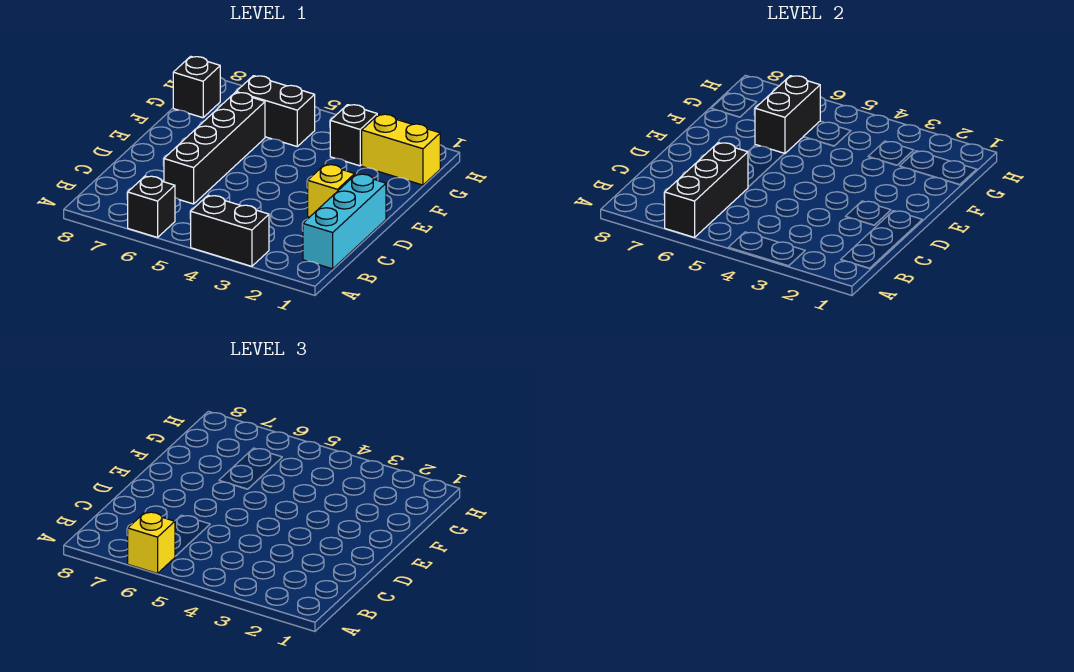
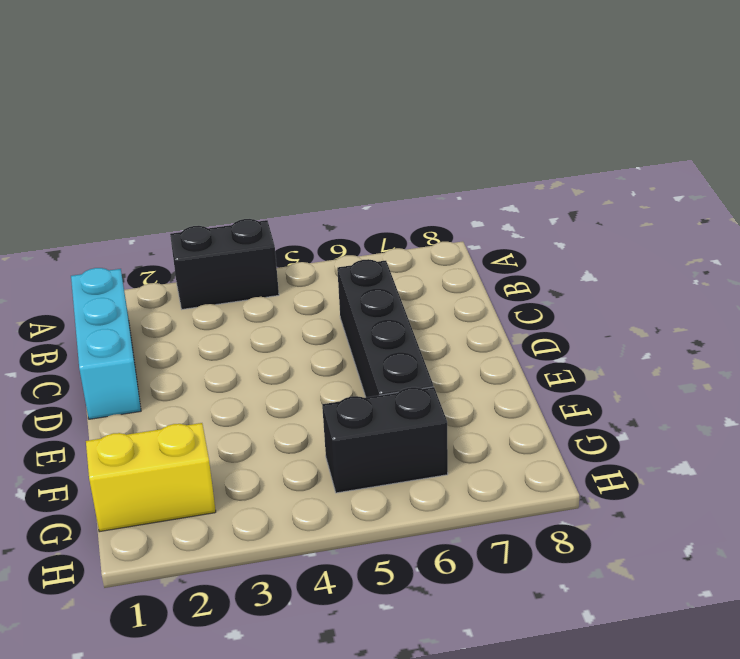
none -> black 1x1 brick [128,176,175,237]
none -> yellow 1x1 brick [308,165,355,217]
none -> black 1x1 brick [330,105,377,166]

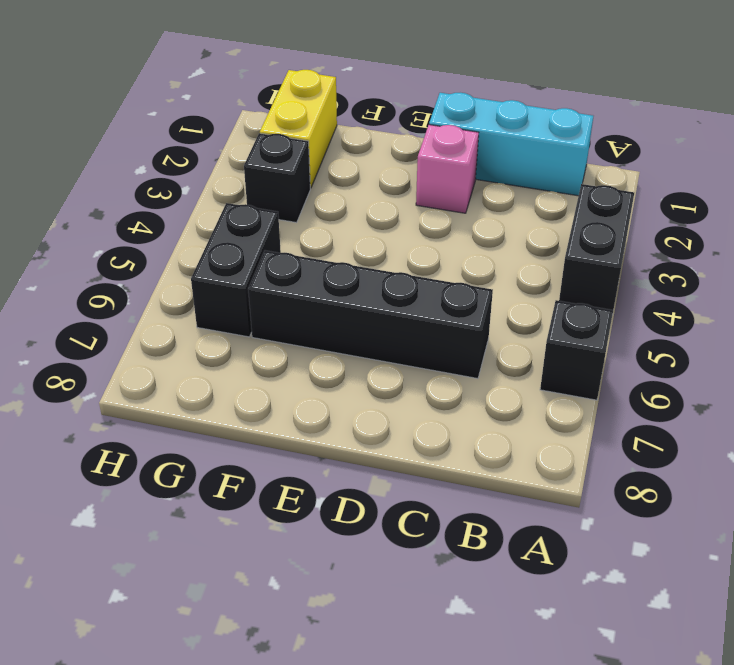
pink 1x1 brick [416,125,479,213] -> yellow 1x1 brick [308,165,355,217]
none -> black 1x1 brick [173,56,220,118]
none -> black 1x3 brick [665,143,748,237]
none -> black 1x2 brick [755,76,820,154]

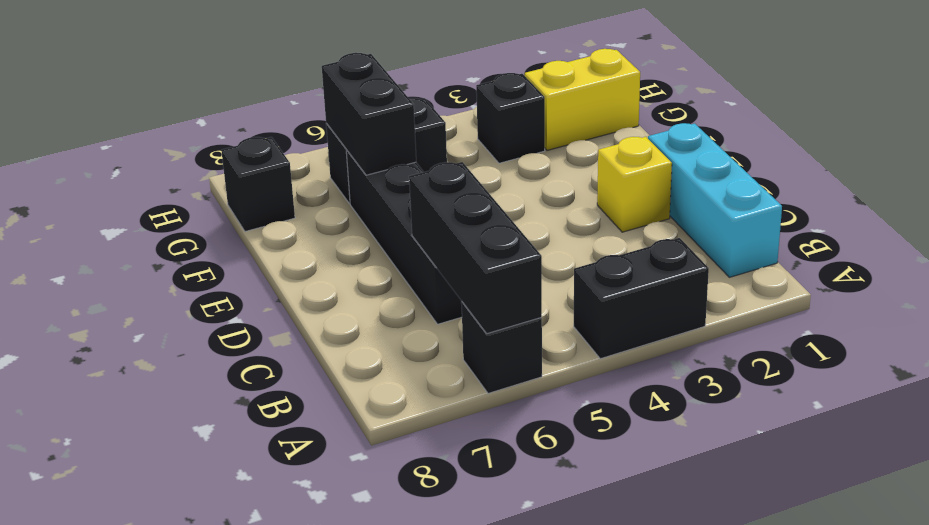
none -> yellow 1x1 brick [128,512,175,573]

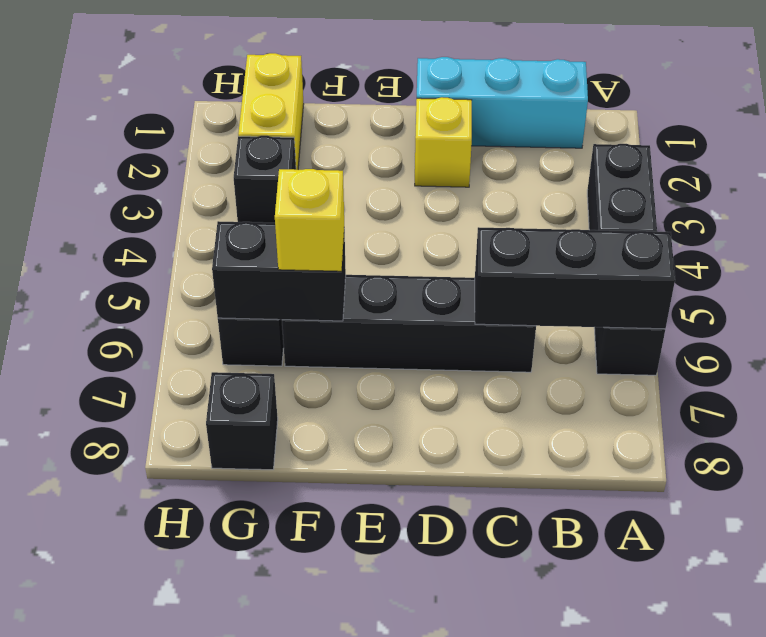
yellow 1x1 brick [275,169,344,271] -> yellow 1x1 brick moved to [128,512,175,573]

